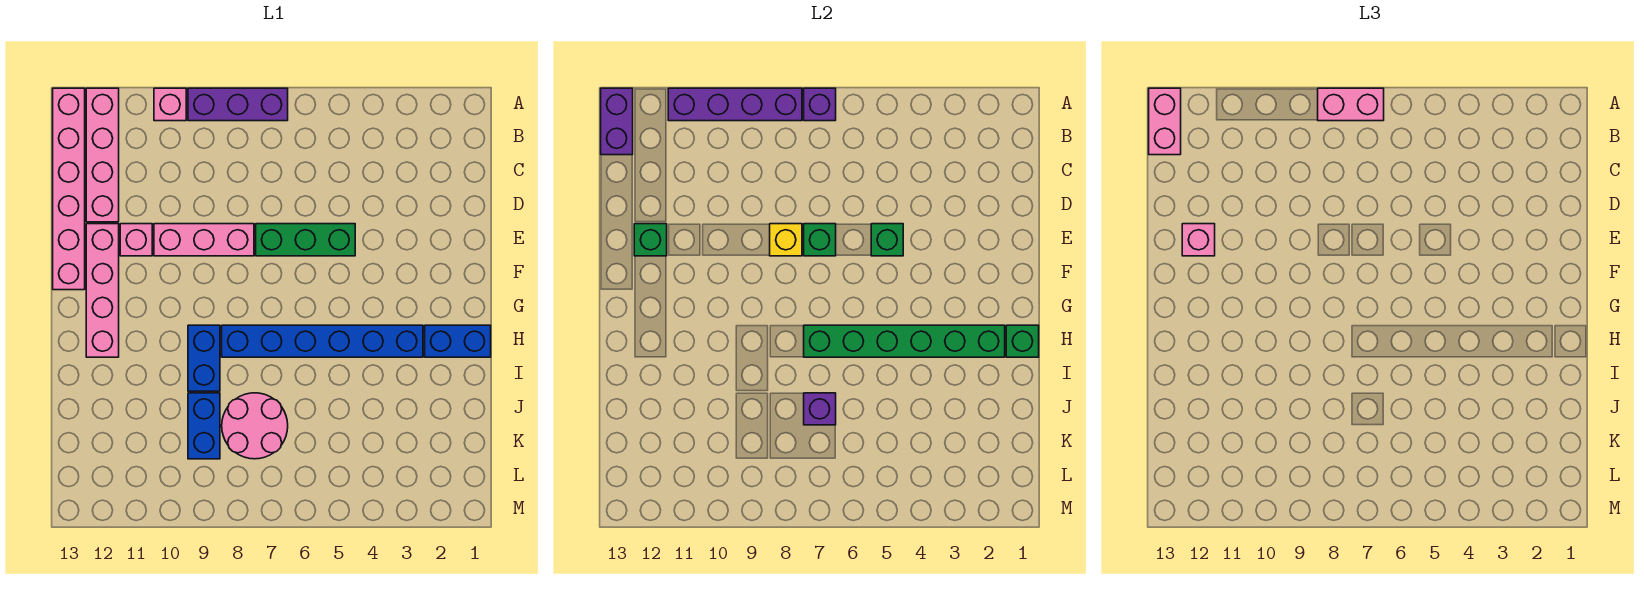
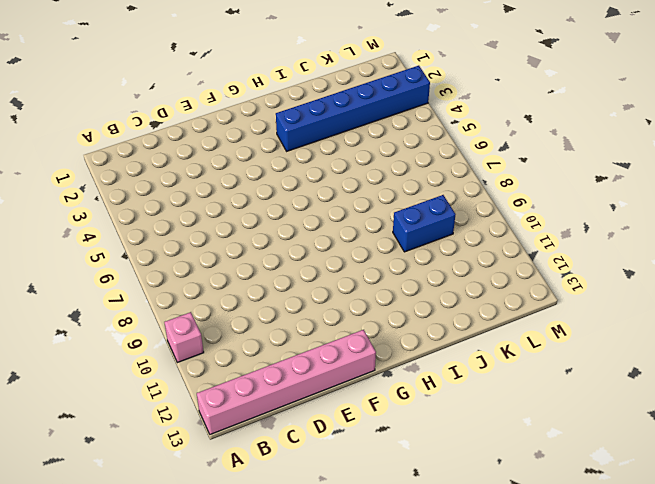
blue 1x6 brick [276,66,430,151] -> blue 1x6 brick turned to [222,325,423,357]
none -> purple 1x3 brick [188,88,288,121]
none -> pink 1x4 brick [86,88,119,222]
none -> green 1x3 brick [256,224,355,256]

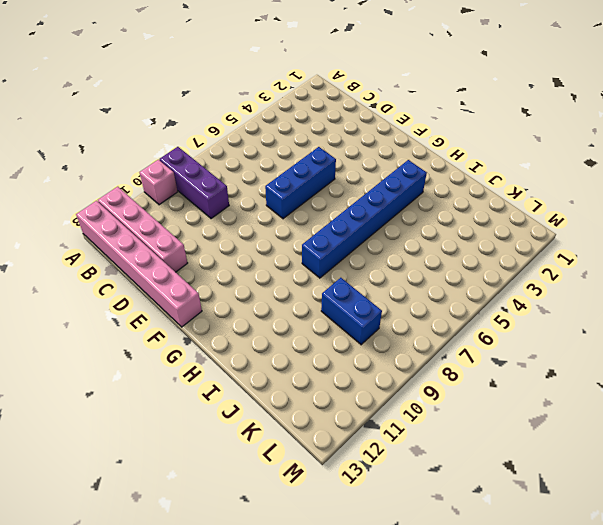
purple 1x3 brick [159,147,229,219] -> purple 1x3 brick turned to [188,88,288,121]
blue 1x3 brick [265,147,336,219] -> green 1x3 brick [256,224,355,256]
none -> pink 1x3 brick [154,224,254,256]
none -> pink 1x1 brick [120,224,152,256]
none -> pink 1x4 brick [86,224,119,357]

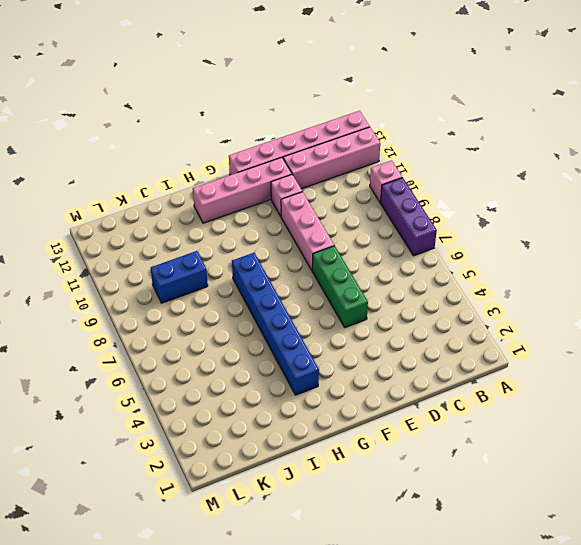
none -> blue 1x2 brick [425,325,491,357]
none -> blue 1x2 brick [188,325,220,391]
none -> pink 2x2 round brick [222,393,288,459]

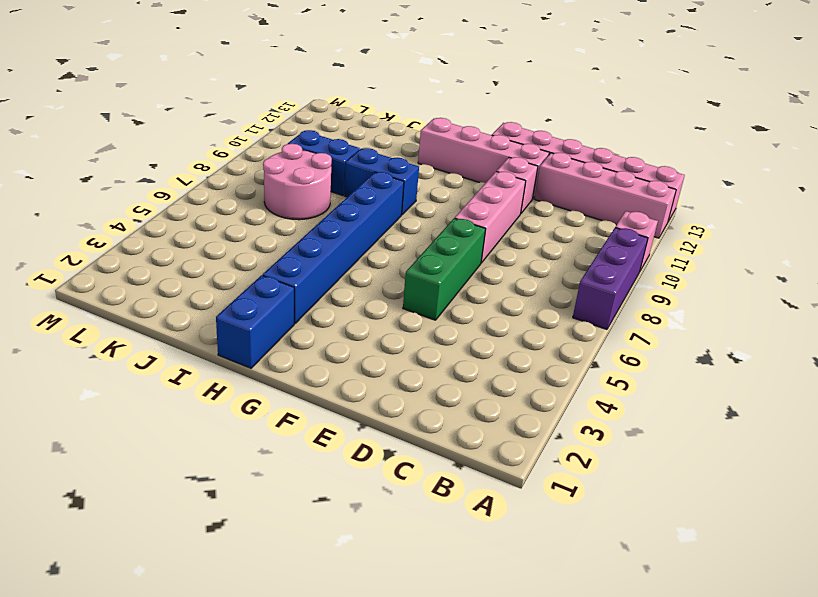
none -> purple 1x1 brick [804,88,836,121]
none -> purple 1x4 brick [668,88,802,121]
none -> purple 1x2 brick [601,88,633,155]

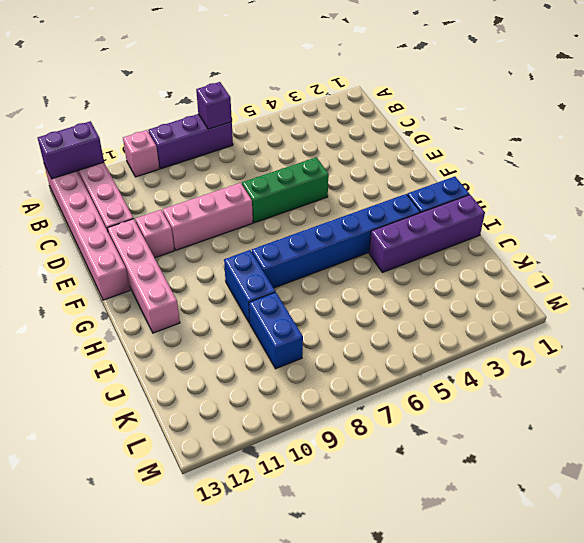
purple 1x2 brick [38,121,104,179] -> purple 1x2 brick turned to [601,88,633,155]
purple 1x4 brick [369,195,485,273] -> purple 1x4 brick moved to [668,88,802,121]
none -> pink 2x2 round brick [222,393,288,459]
none -> green 1x1 brick [871,224,903,256]
none -> green 1x1 brick [804,224,836,256]

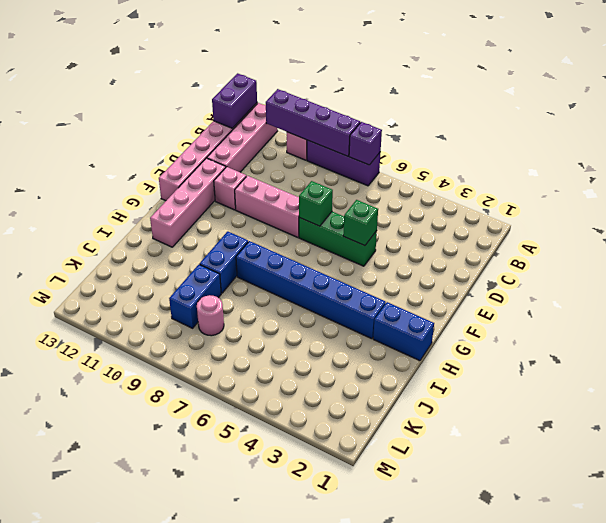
pink 1x1 round brick [197,295,224,336] -> pink 2x2 round brick [222,393,288,459]
none -> yellow 1x1 brick [770,224,802,256]
none -> green 1x1 brick [634,224,667,256]
none -> green 1x1 brick [1006,325,1039,357]

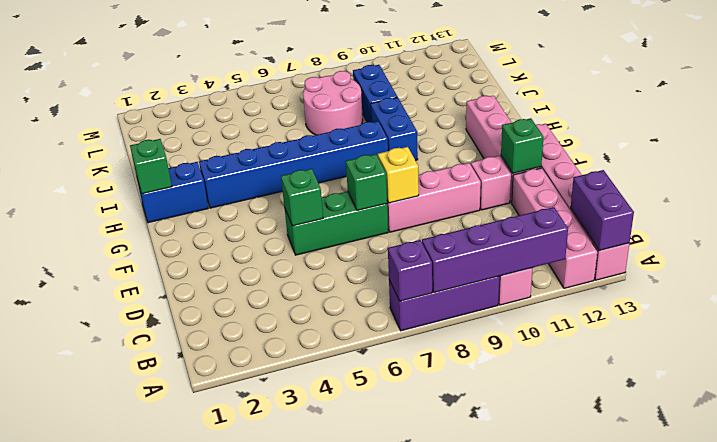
none -> green 1x6 brick [804,325,1005,357]
none -> purple 1x1 brick [804,393,836,425]
none -> pink 1x2 brick [1318,88,1384,121]

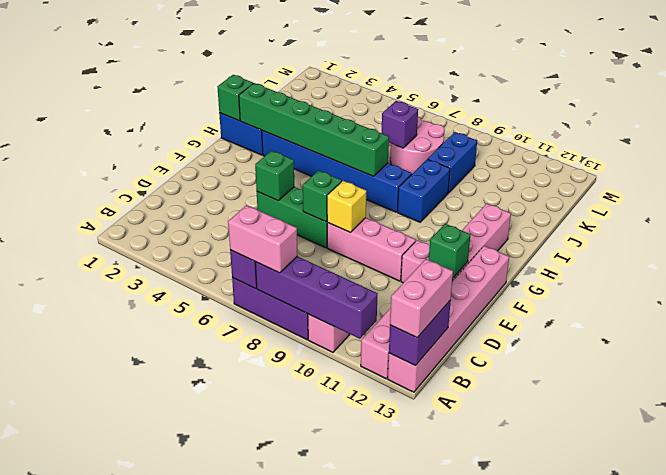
none -> pink 1x1 brick [1182,224,1215,256]

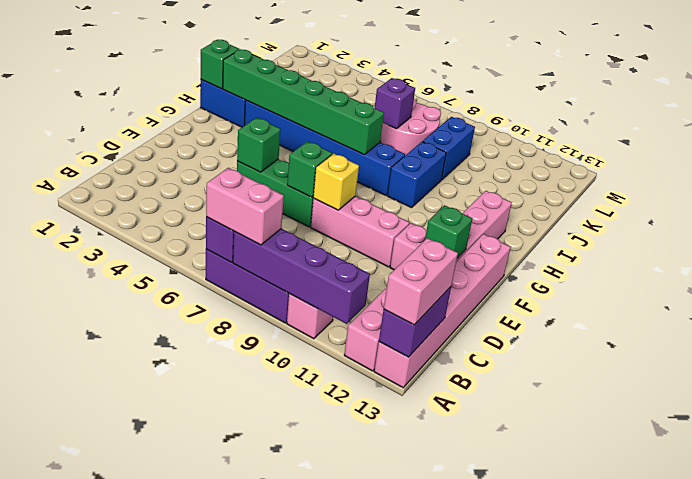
none -> pink 1x1 brick [1182,224,1215,256]

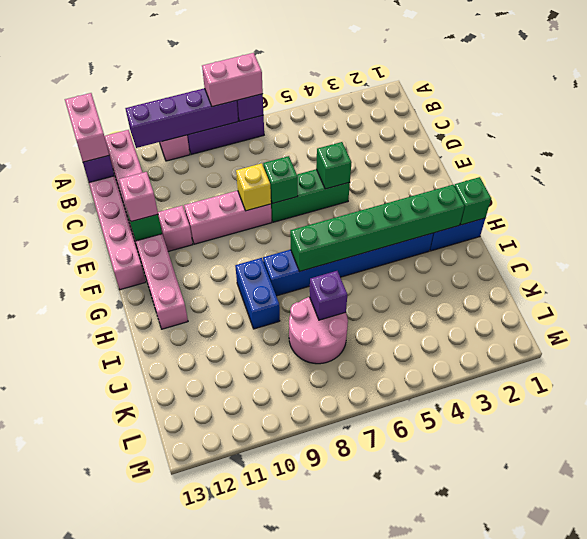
none -> blue 1x2 brick [188,393,220,459]

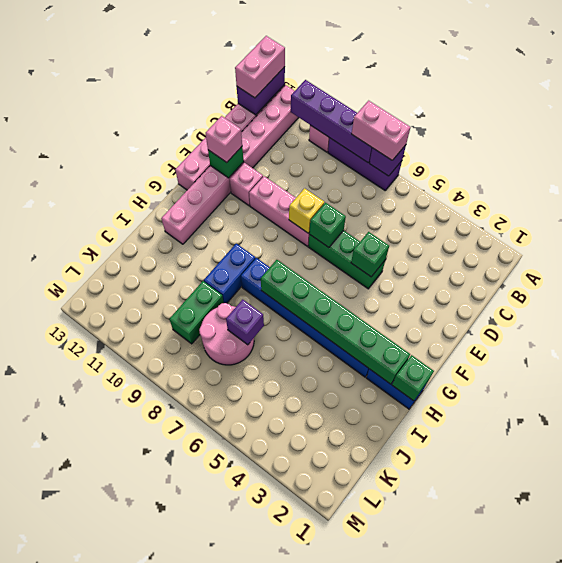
green 1x2 brick [169,281,224,344] -> blue 1x2 brick [188,393,220,459]

